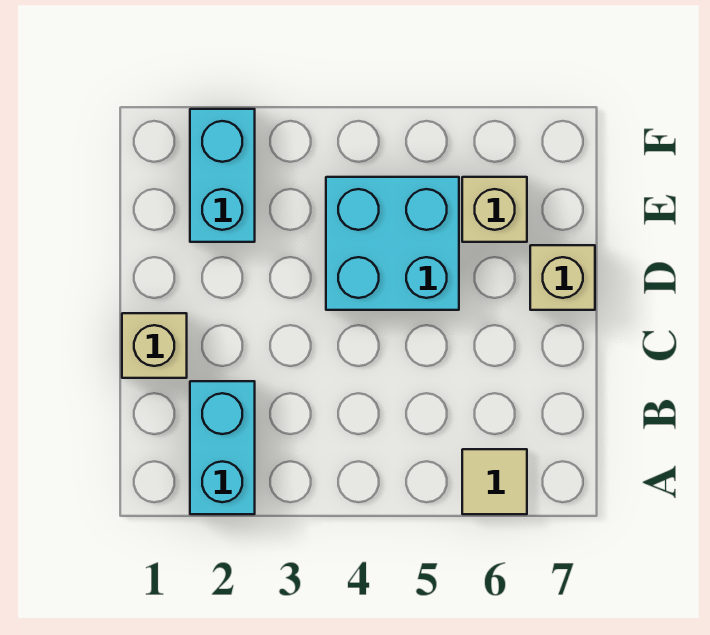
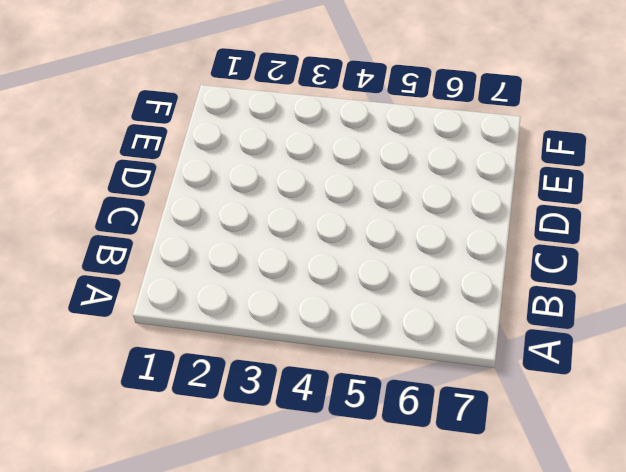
none -> cyan 1x2 brick [190,381,255,514]
none -> tan 1x1 tile [462,449,527,514]

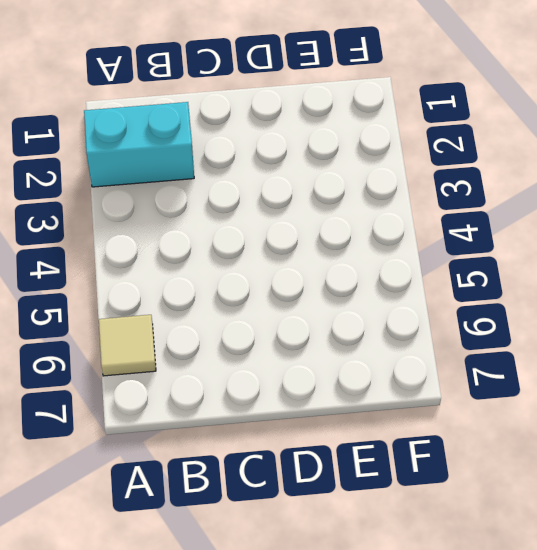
none -> tan 1x1 brick [122,313,187,378]
none -> cyan 2x2 brick [326,177,459,310]

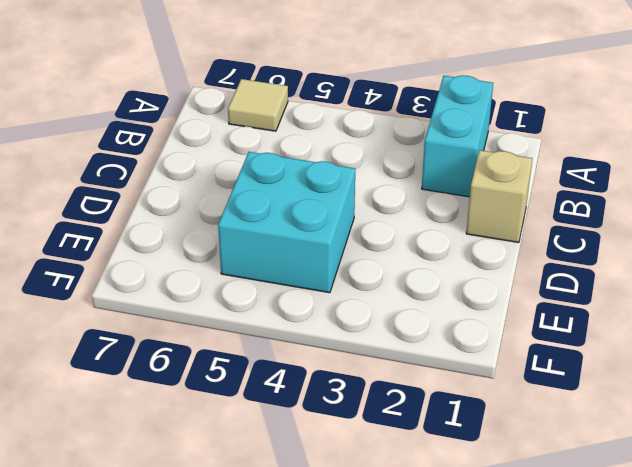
none -> tan 1x1 brick [530,245,595,310]
none -> cyan 1x2 brick [190,109,255,242]

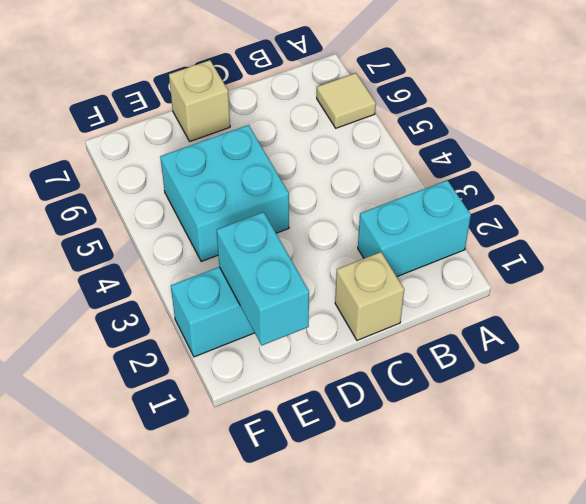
cyan 1x2 brick [217,212,309,345] -> none
none -> tan 1x1 brick [462,177,527,242]

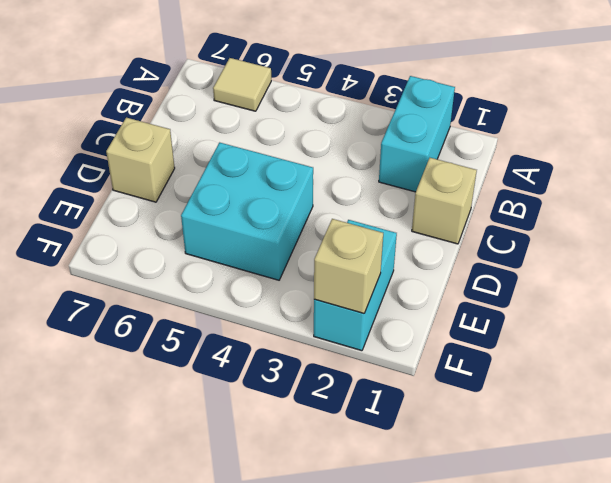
tan 1x1 brick [314,219,383,314] -> tan 1x1 brick moved to [462,177,527,242]

